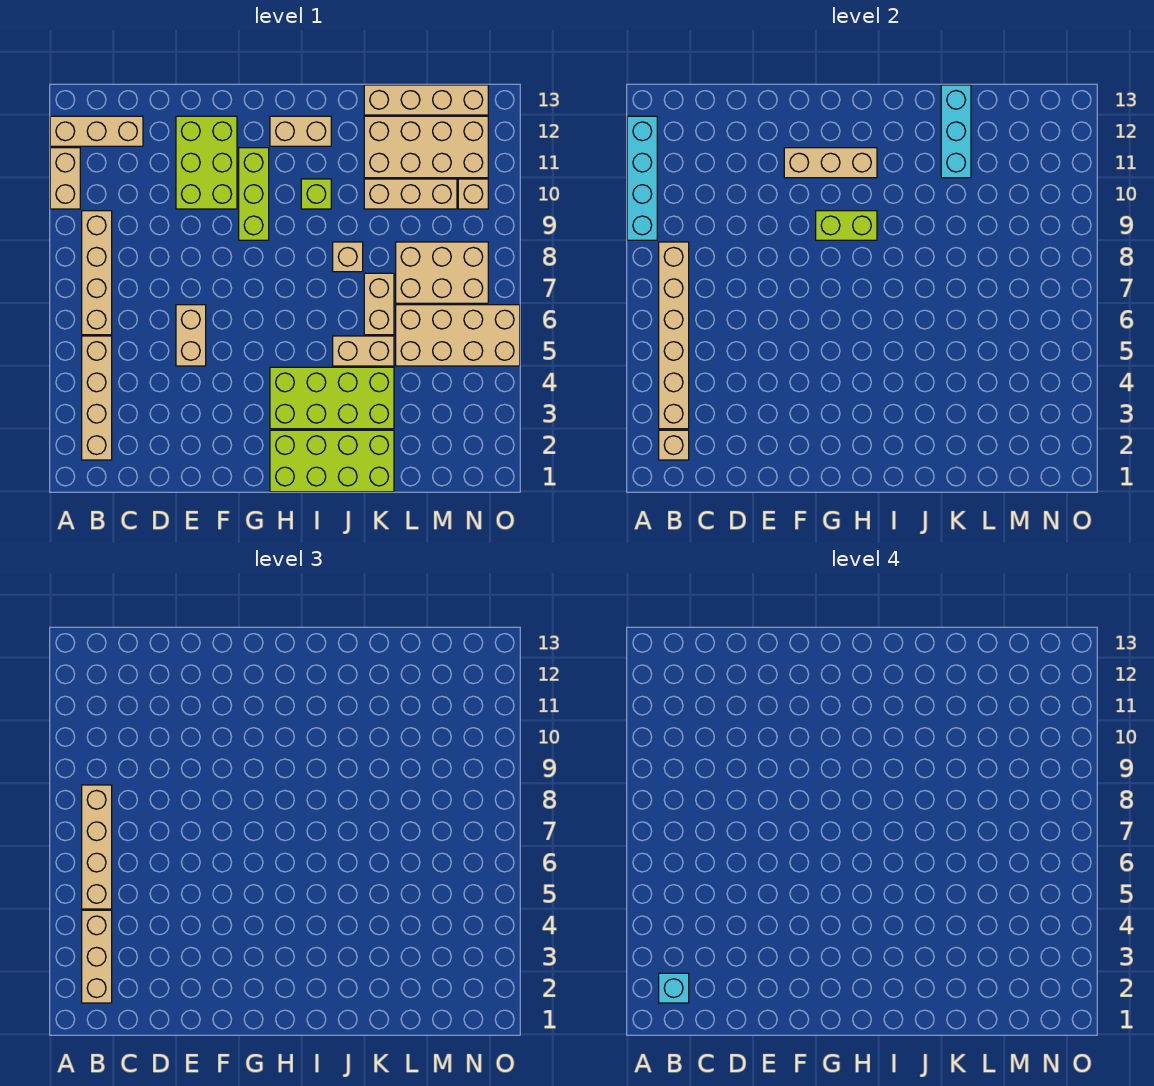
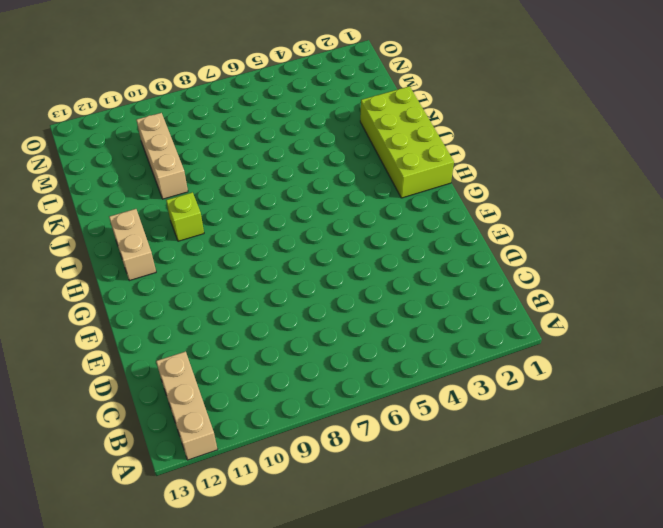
none -> tan 1x2 brick [50,148,80,209]
none -> tan 1x4 brick [82,336,112,460]
none -> tan 1x4 brick [82,211,112,335]

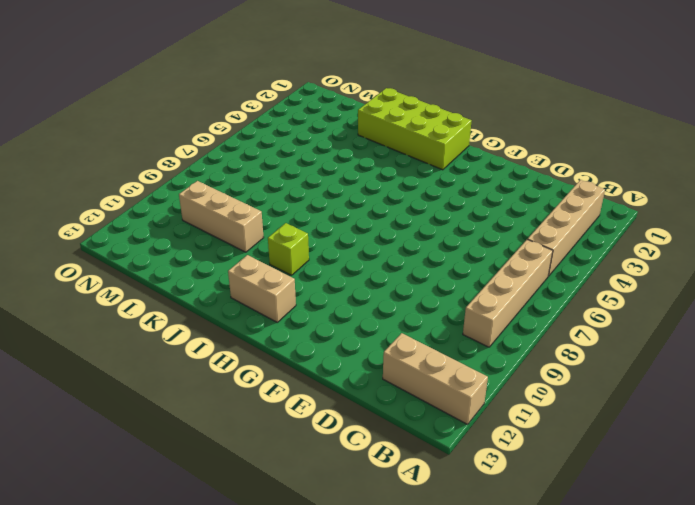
none -> tan 1x2 brick [50,148,80,209]
none -> tan 1x2 brick [176,305,206,366]
none -> lime 2x3 brick [176,116,237,209]

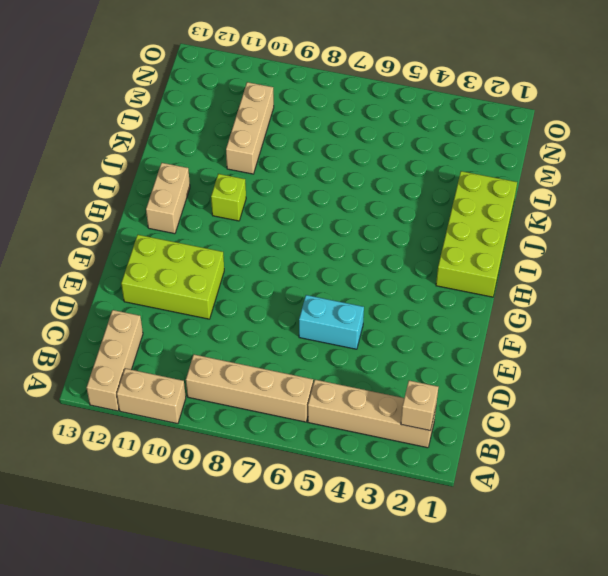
cyan 1x2 brick [299,295,364,349] -> tan 1x2 brick [176,305,206,366]
none -> lime 1x3 brick [239,148,269,240]
none -> lime 2x4 brick [270,367,394,429]
none -> tan 1x2 brick [333,336,394,366]

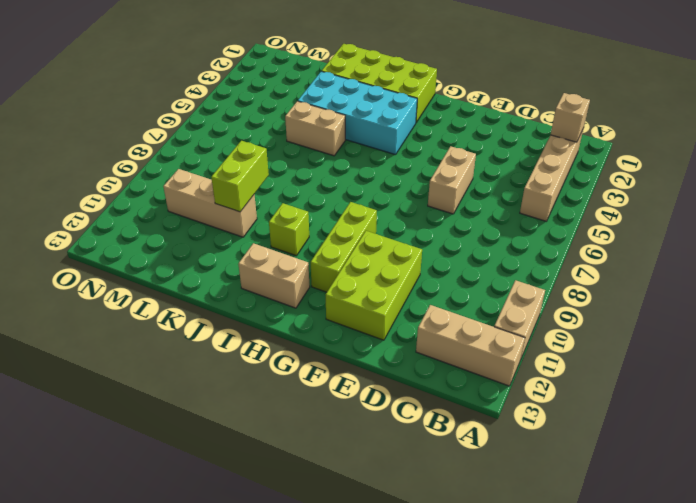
cyan 2x4 brick [298,71,417,155] -> lime 2x4 brick [270,367,394,429]
lime 1x2 brick [211,141,269,212] -> lime 1x2 brick turned to [816,211,877,240]
none -> tan 1x4 brick [82,211,112,335]
none -> tan 1x1 brick [333,242,363,272]
none -> tan 1x2 brick [364,273,394,335]

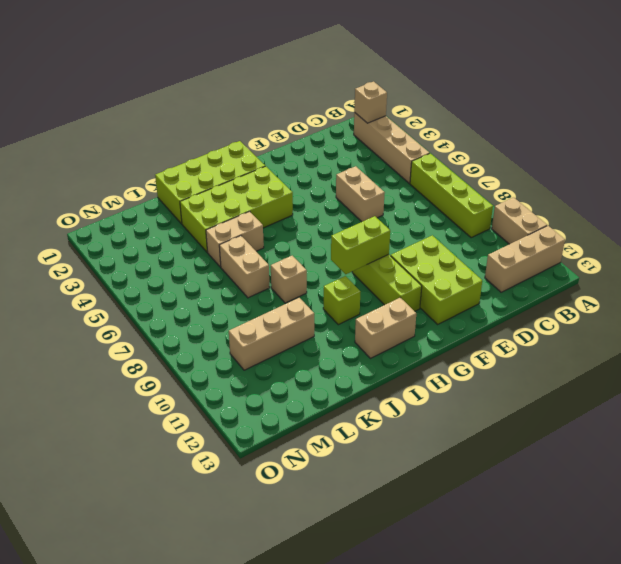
lime 1x4 brick [410,153,493,238] -> tan 1x4 brick [82,211,112,335]
none -> tan 2x4 brick [364,116,488,178]
none -> tan 1x4 brick [364,85,488,115]
none -> tan 2x4 brick [396,305,520,366]

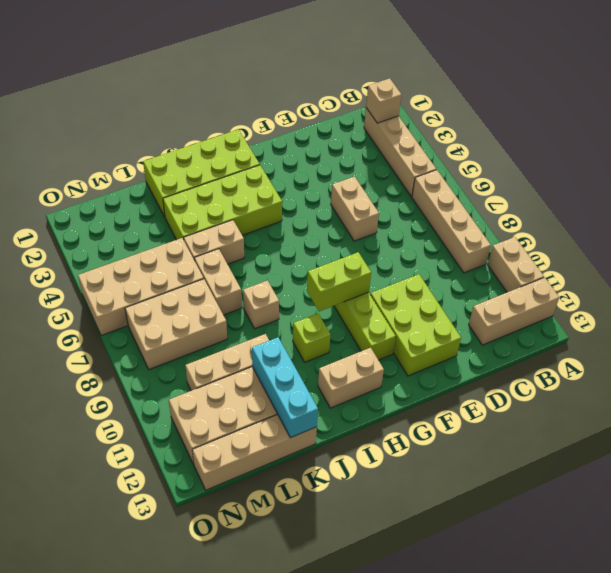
none -> tan 1x1 brick [458,179,488,209]
none -> cyan 1x4 brick [627,116,657,240]
none -> tan 1x6 brick [659,242,689,429]

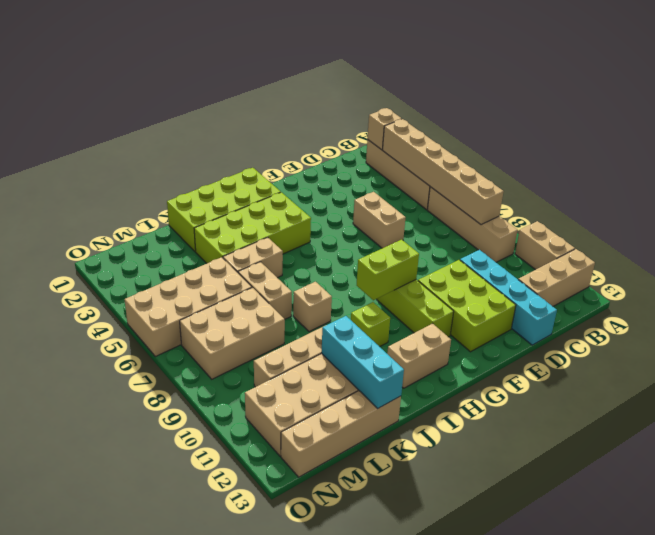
cyan 1x4 brick [460,250,557,345] -> cyan 1x4 brick moved to [627,116,657,240]
none -> tan 1x1 brick [458,179,488,209]
none -> tan 1x3 brick [784,148,877,178]
none -> tan 1x3 brick [82,910,112,1003]

